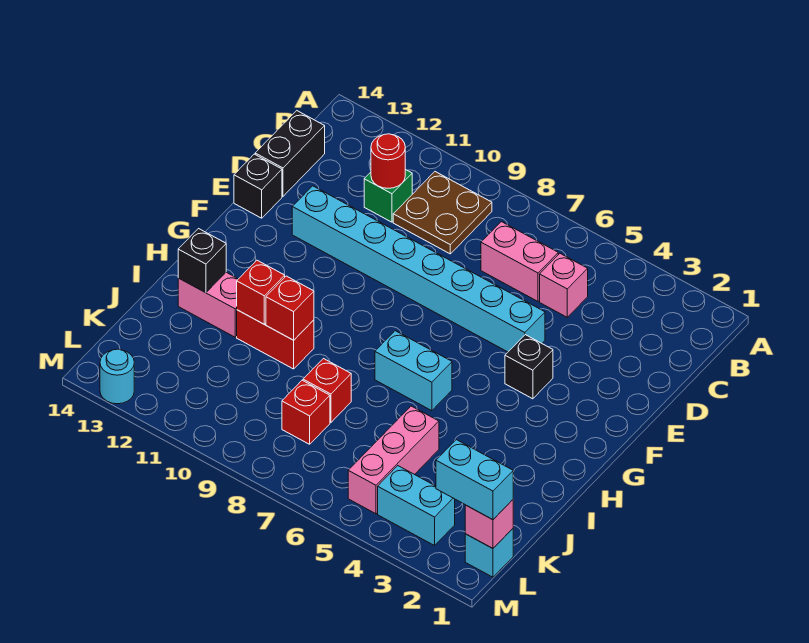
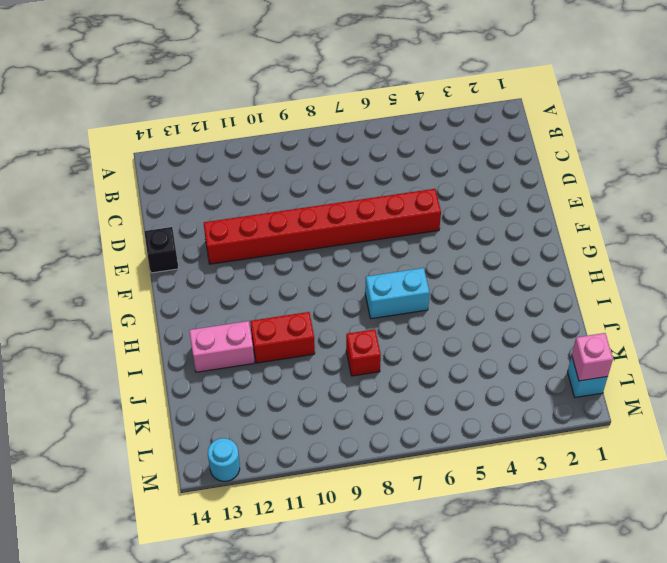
red 1x8 brick [204,189,441,264] -> cyan 1x8 brick [292,186,545,352]
none -> brown 2x2 plate [393,172,492,254]
none -> pink 1x1 brick [540,253,588,317]
none -> pink 1x2 brick [481,222,558,301]

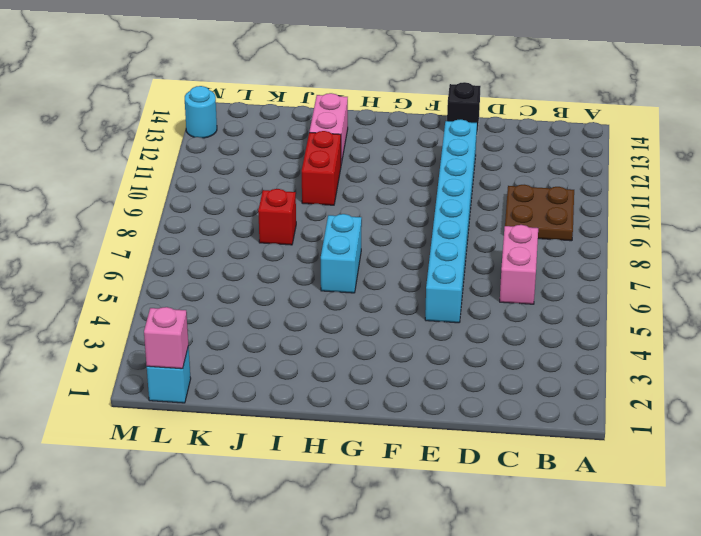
none -> pink 1x1 brick [540,253,588,317]
none -> green 1x1 brick [364,169,412,222]
none -> black 1x2 brick [255,111,325,196]

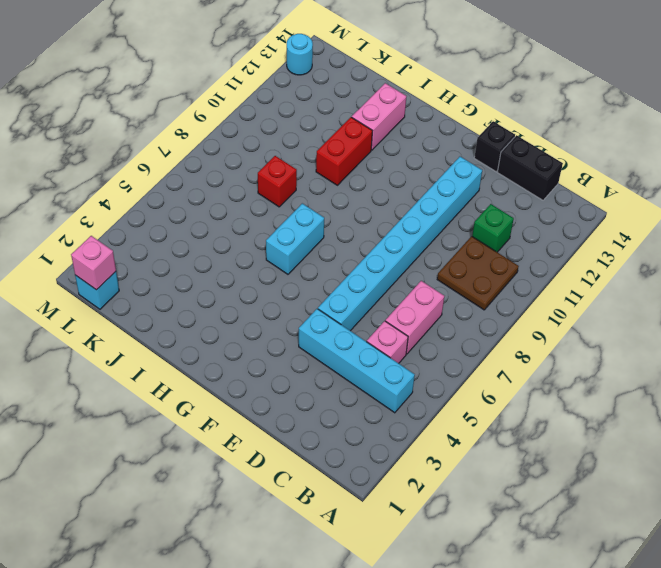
cyan 1x4 brick [299,309,415,413] -> none
none -> black 1x1 brick [505,335,553,399]
none -> pink 1x3 brick [348,406,439,514]
none -> red 1x1 brick [282,380,330,444]

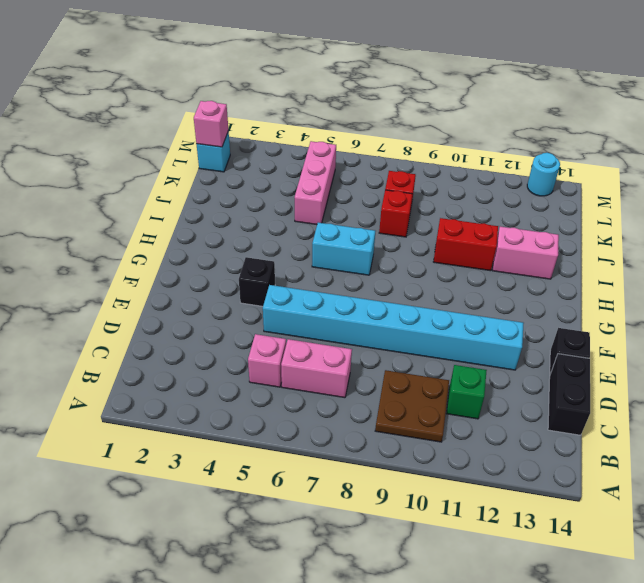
none -> cyan 1x2 brick [378,466,455,546]
none -> red 1x1 round brick [371,134,405,188]
none -> red 1x1 brick [266,276,314,340]

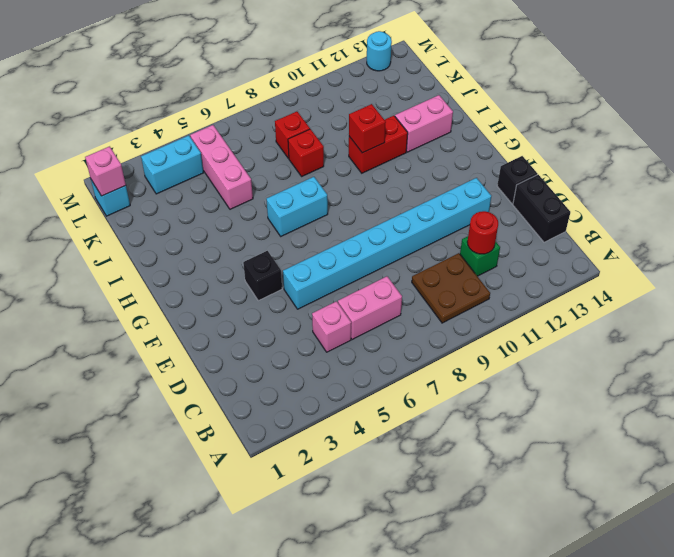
none -> red 1x1 brick [237,260,285,325]
none -> black 1x1 brick [178,229,226,293]
none -> cyan 1x2 brick [436,440,513,520]

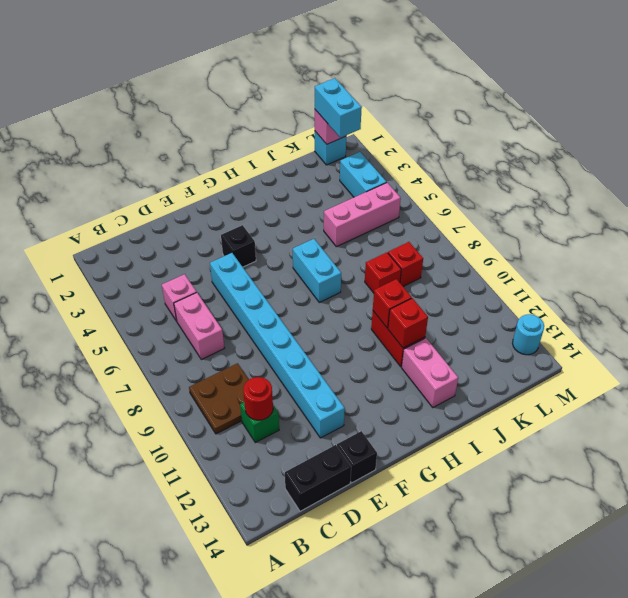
none -> black 1x1 brick [178,229,226,293]

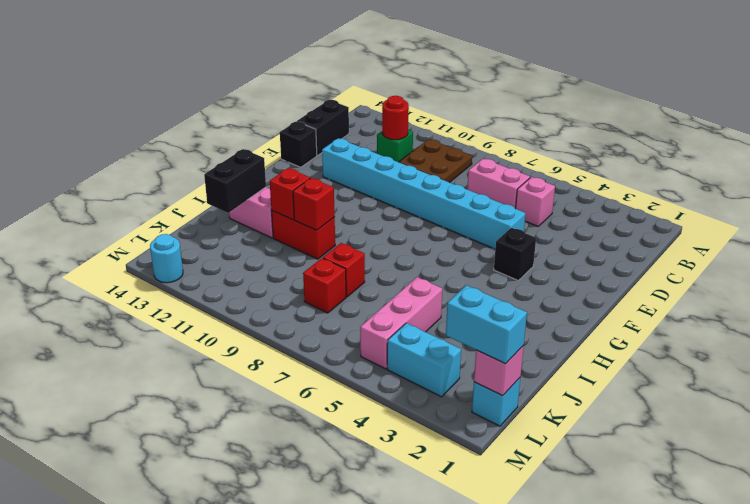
black 1x2 brick [204,149,266,213] -> black 1x1 brick [178,229,226,293]
none -> cyan 1x2 brick [375,331,452,411]

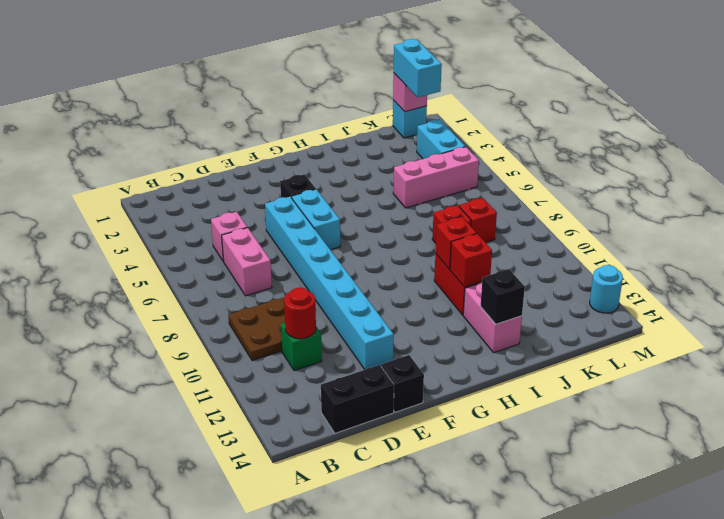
cyan 1x2 brick [292,189,340,250] -> cyan 1x2 brick moved to [375,331,452,411]

